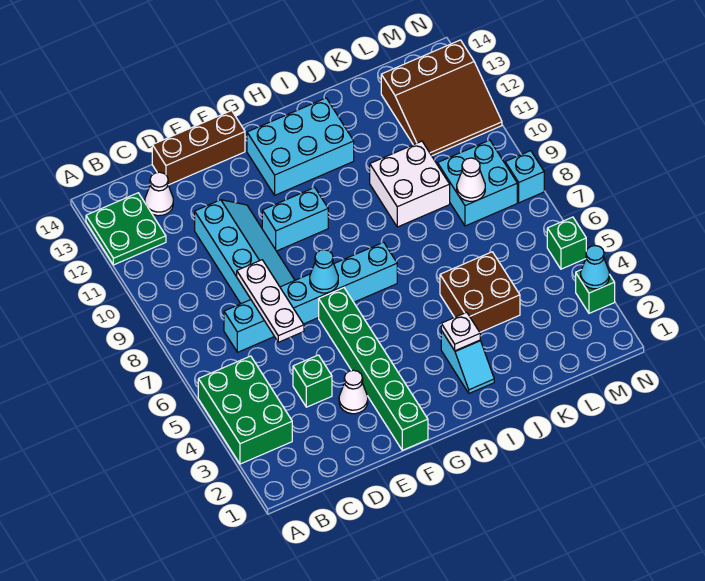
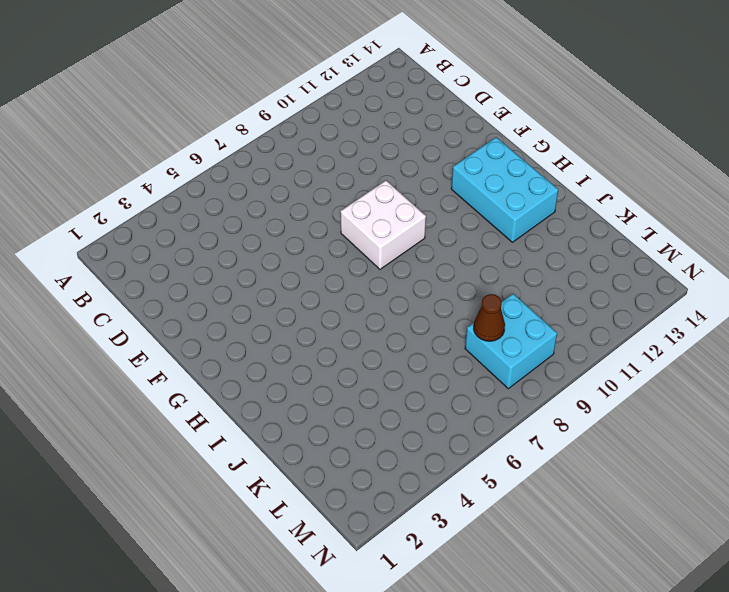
white 2x2 brick [341,181,426,269] -> white 2x2 brick moved to [370,141,450,227]
brown 1x1 cone [474,294,505,341] -> white 1x1 cone [457,158,485,201]
none -> green 2x3 brick [198,356,292,464]
none -> green 2x2 plate [86,193,166,265]
none -> cyan 1x6 brick [224,242,397,352]

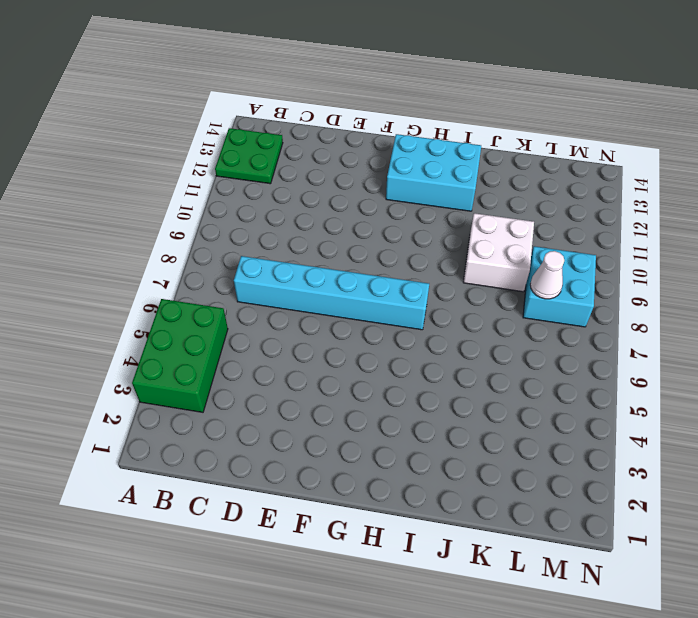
none -> white 1x1 cone [145,172,173,216]
none -> green 1x1 brick [293,355,332,407]
none -> cyan 2x4 slope [195,200,295,304]

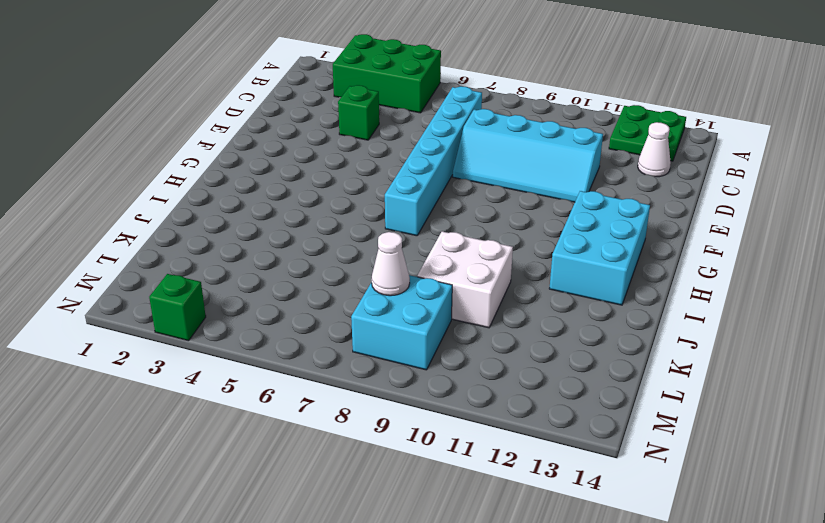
none -> brown 1x3 brick [152,111,245,185]
none -> white 1x1 cone [339,370,368,414]
none -> green 1x6 brick [319,288,428,450]

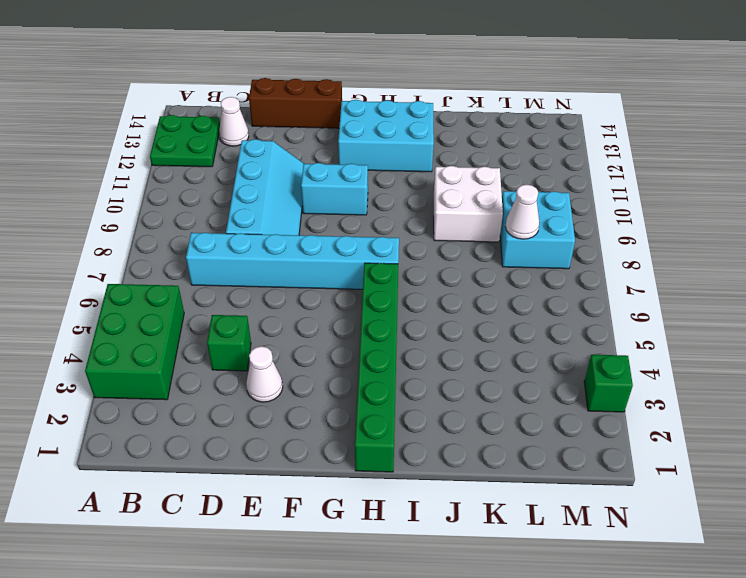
green 1x6 brick [355,263,398,472] -> green 1x6 brick moved to [319,288,428,450]
none -> cyan 1x2 slope [441,331,494,393]
none -> brown 2x2 brick [440,252,520,332]
none -> brown 3x3 slope [381,40,502,156]

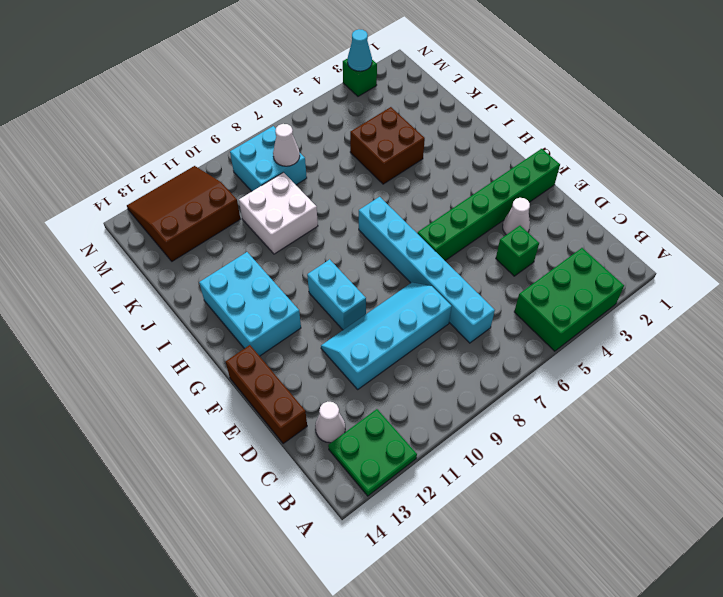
brown 3x3 slope [127,166,240,261] -> brown 3x3 slope turned to [381,40,502,156]
none -> cyan 1x2 slope [441,331,494,393]
none -> green 1x1 brick [547,217,586,269]
none -> cyan 1x1 brick [505,151,544,203]

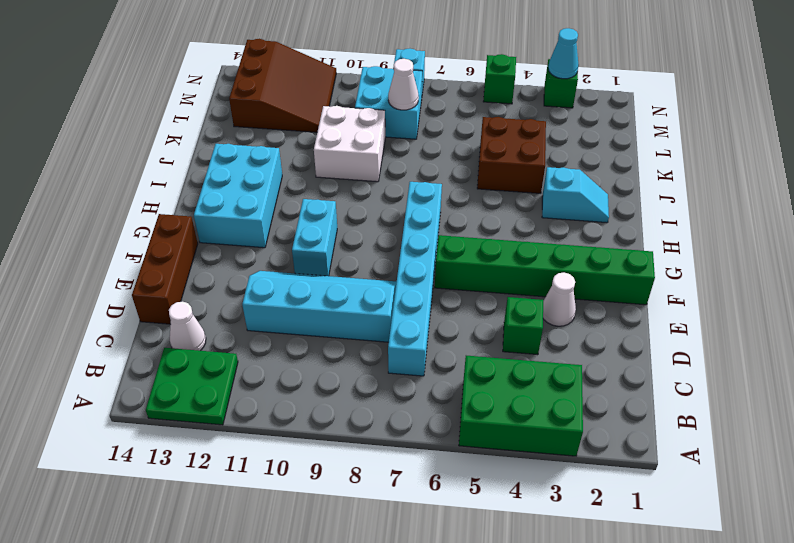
none -> white 1x3 plate [237,260,304,342]
none -> cyan 1x1 cone [310,250,338,293]
none -> white 1x1 plate [441,312,480,351]

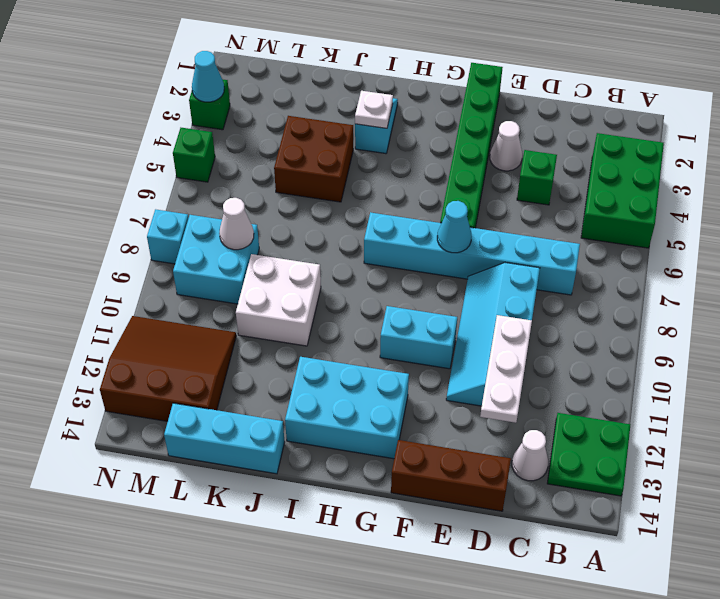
white 1x3 plate [480,315,532,423] -> white 1x3 plate moved to [237,260,304,342]
cyan 1x3 brick [164,403,285,474] -> none

